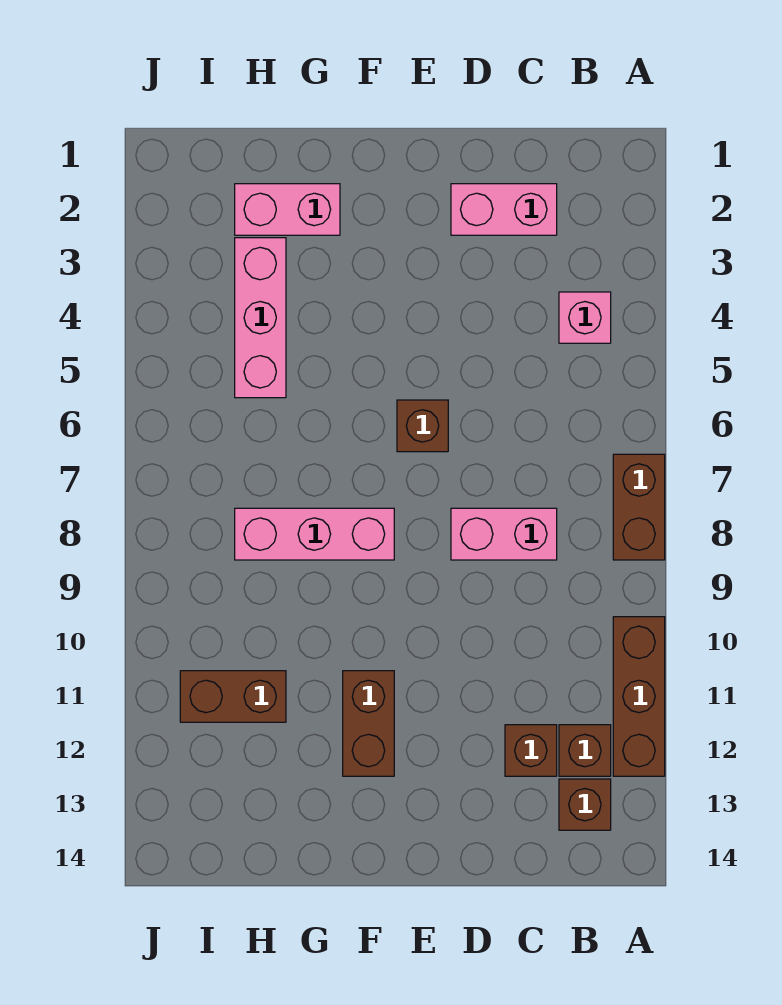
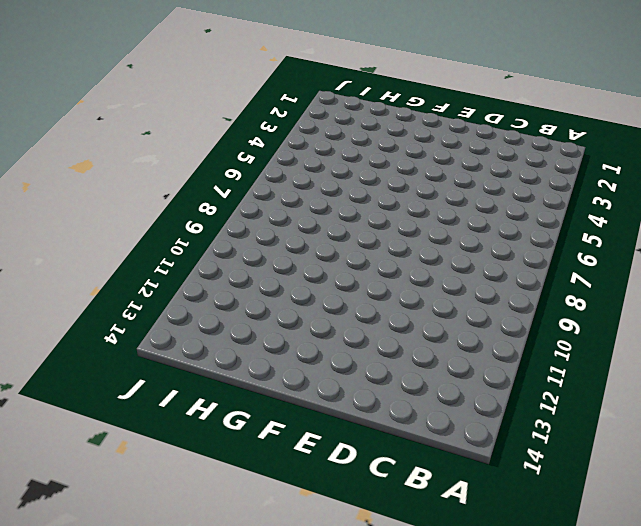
none -> brown 1x2 brick [613,454,665,560]
none -> brown 1x3 brick [613,617,665,776]
none -> pink 1x1 brick [559,292,611,343]

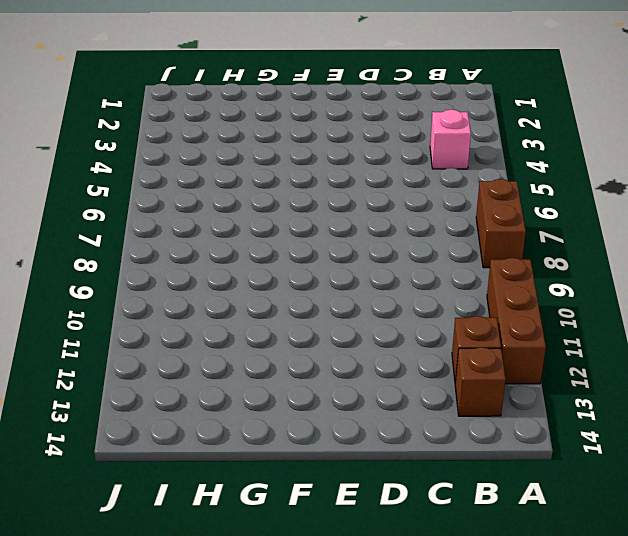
none -> pink 1x2 brick [451,184,557,235]
none -> pink 1x2 brick [451,508,557,560]
none -> brown 1x1 brick [505,725,557,776]

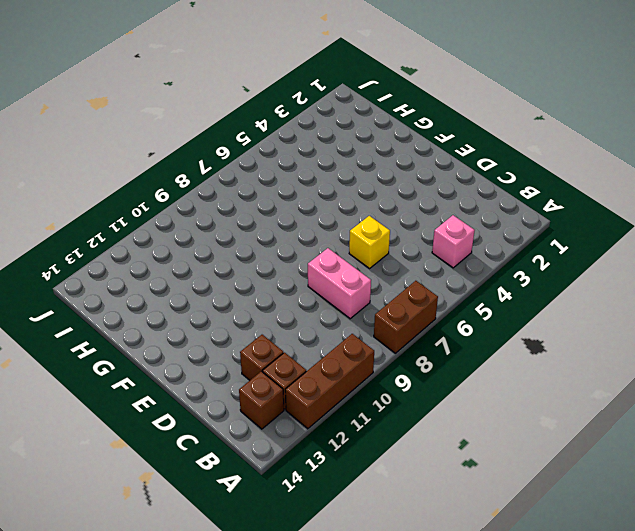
yellow 1x1 brick [349,216,390,268] -> none
none -> pink 1x2 brick [451,184,557,235]
none -> brown 1x1 brick [397,400,448,452]
none -> pink 1x3 brick [235,508,394,560]

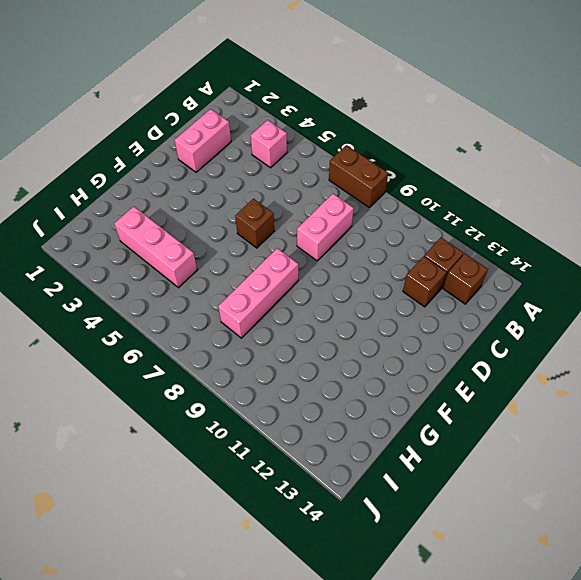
none -> brown 1x3 brick [613,617,665,776]
none -> brown 1x2 brick [343,671,394,776]
none -> pink 1x2 brick [235,184,340,235]

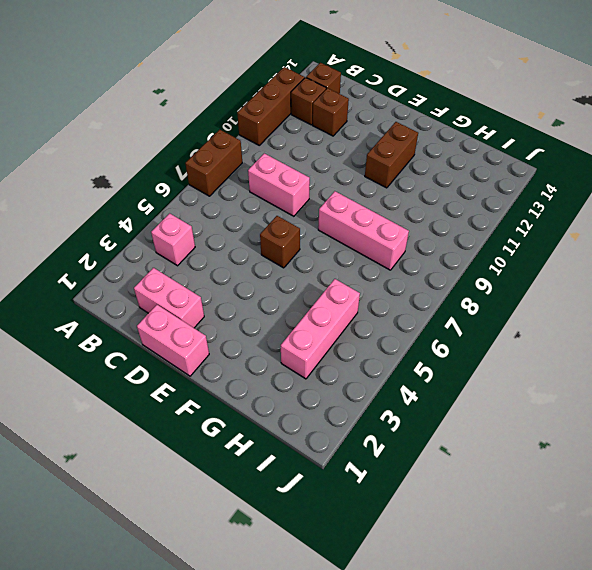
pink 1x2 brick [137,305,209,376] -> pink 1x2 brick moved to [235,184,340,235]
none -> brown 1x2 brick [180,671,286,722]

